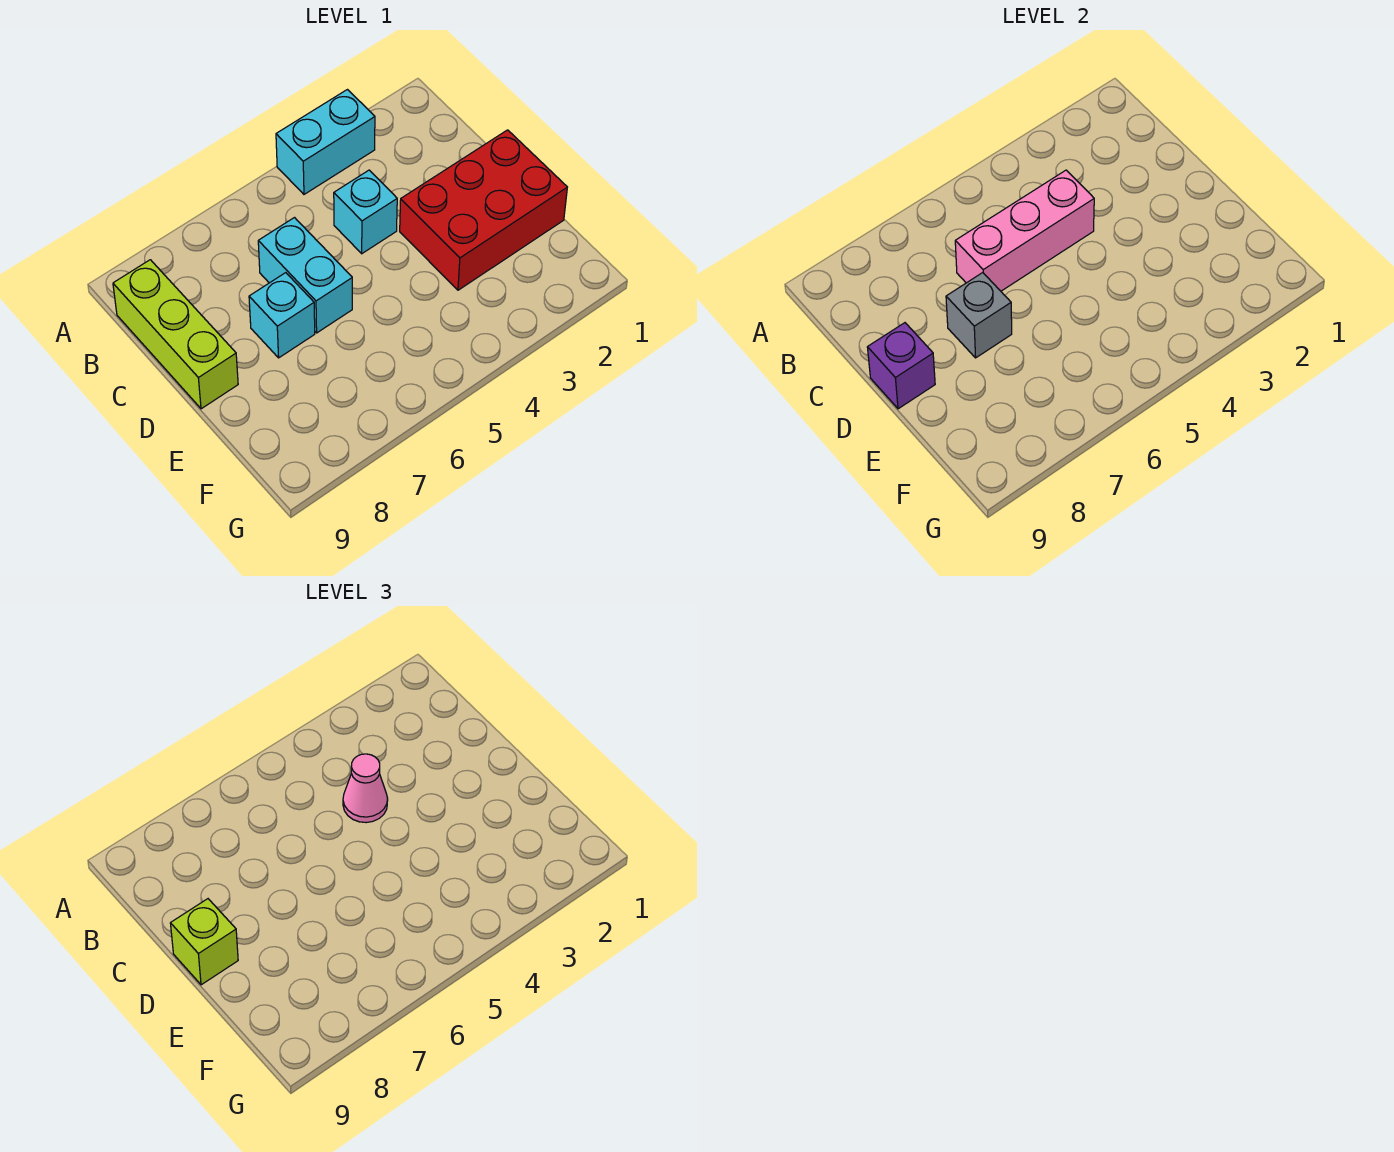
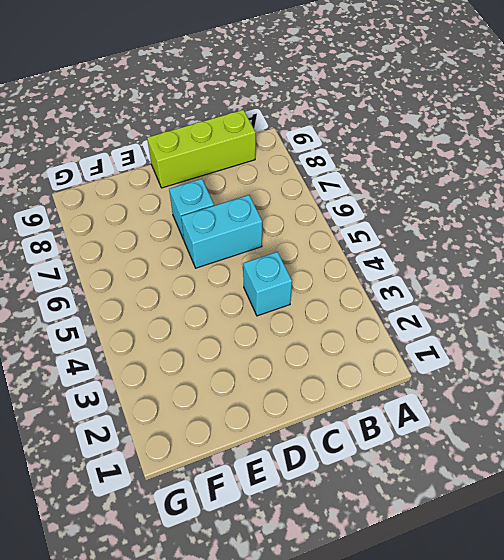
none -> cyan 1x2 brick [276,90,375,194]
none -> red 2x3 brick [400,130,567,290]

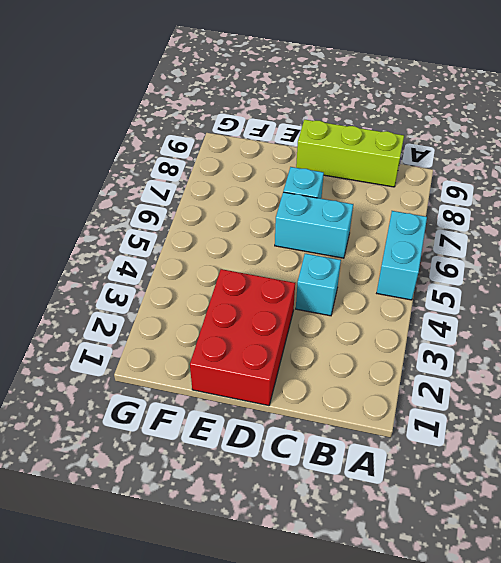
cyan 1x2 brick [377,211,427,300] -> cyan 1x2 brick moved to [276,90,375,194]
none -> pink 1x3 brick [955,170,1094,291]
none -> grey 1x1 brick [946,273,1012,358]

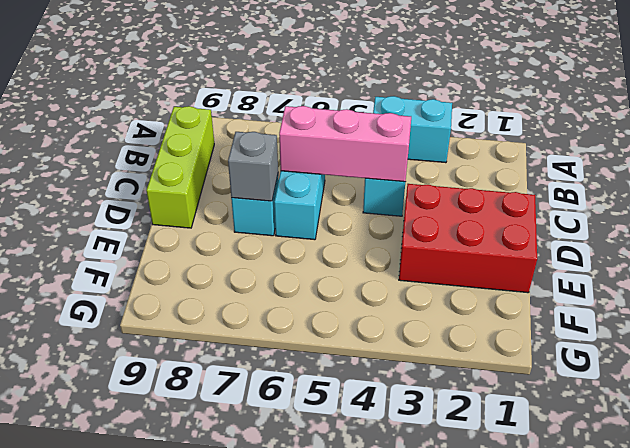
none -> purple 1x1 brick [867,323,935,409]
none -> pink 1x1 cone [343,754,388,823]

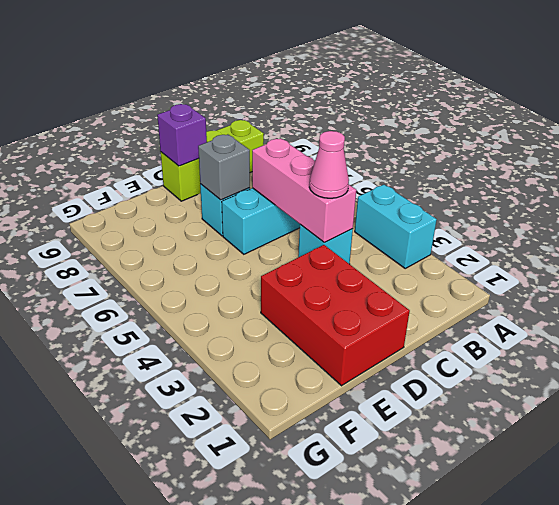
none -> lime 1x1 brick [170,899,238,985]

